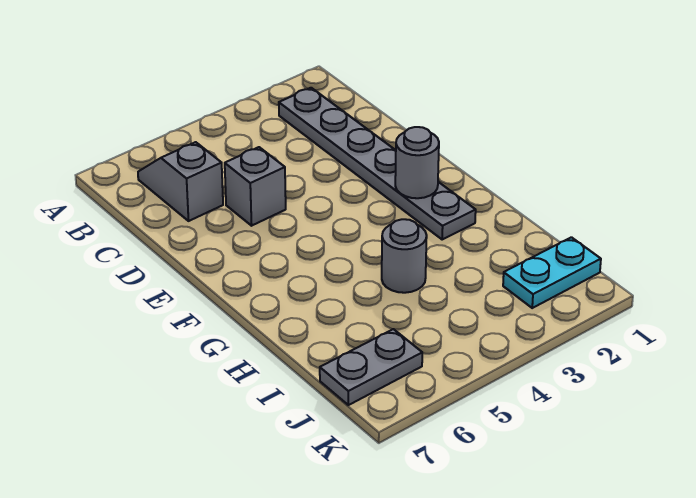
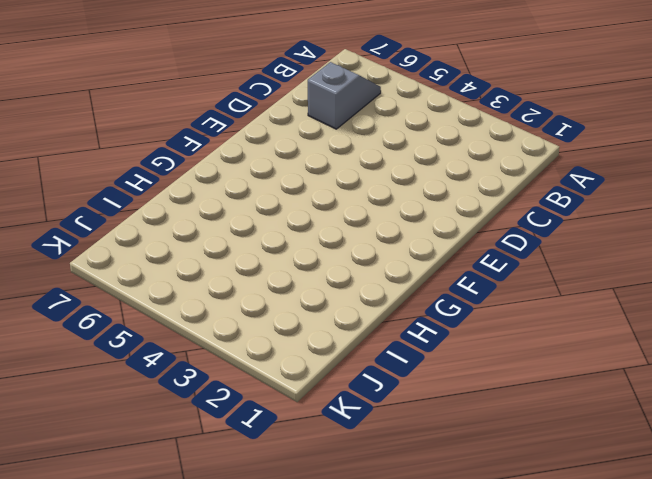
none -> grey 1x6 plate [279,88,476,239]
none -> grey 1x1 brick [225,147,286,226]

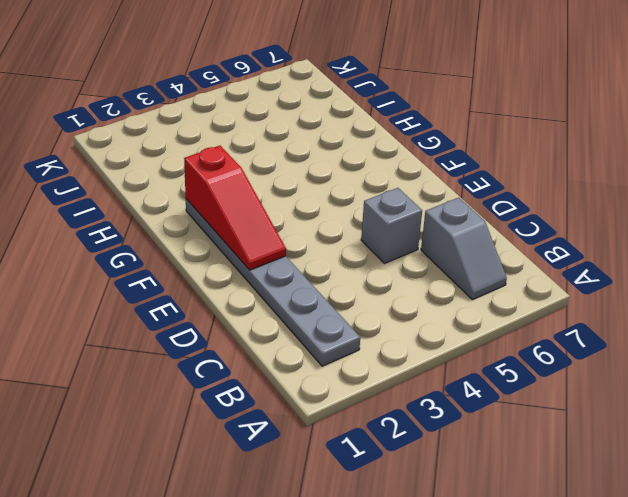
red 1x3 slope [184,146,286,270] -> grey 1x1 round brick [395,127,439,198]
none -> grey 1x1 round brick [382,219,427,293]
none -> cyan 1x2 plate [503,237,601,308]

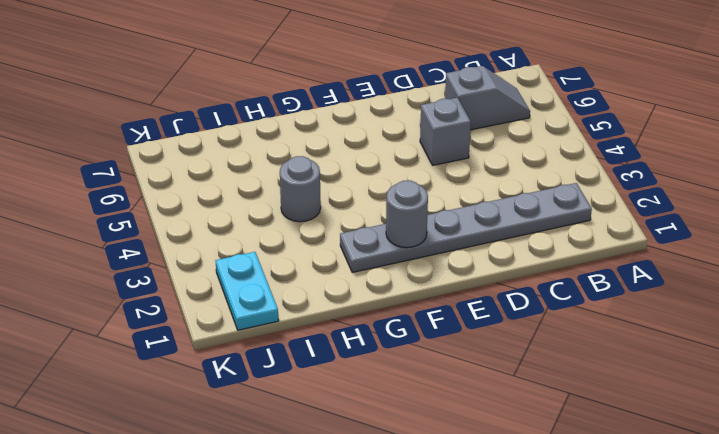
none -> grey 1x2 plate [320,329,422,405]

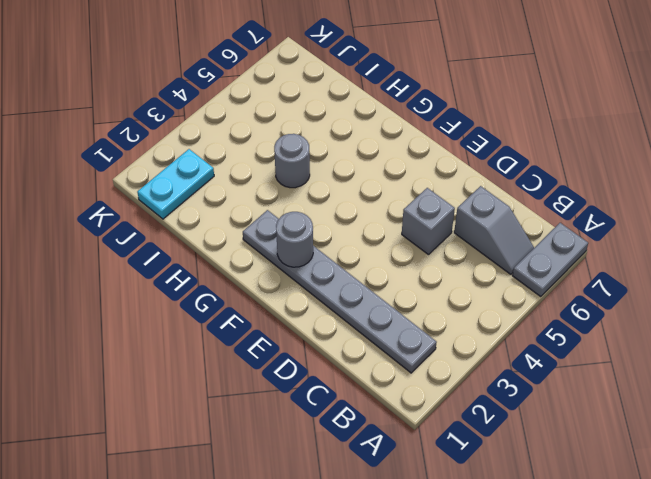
grey 1x2 plate [512,223,588,297] -> grey 1x2 plate moved to [320,329,422,405]

